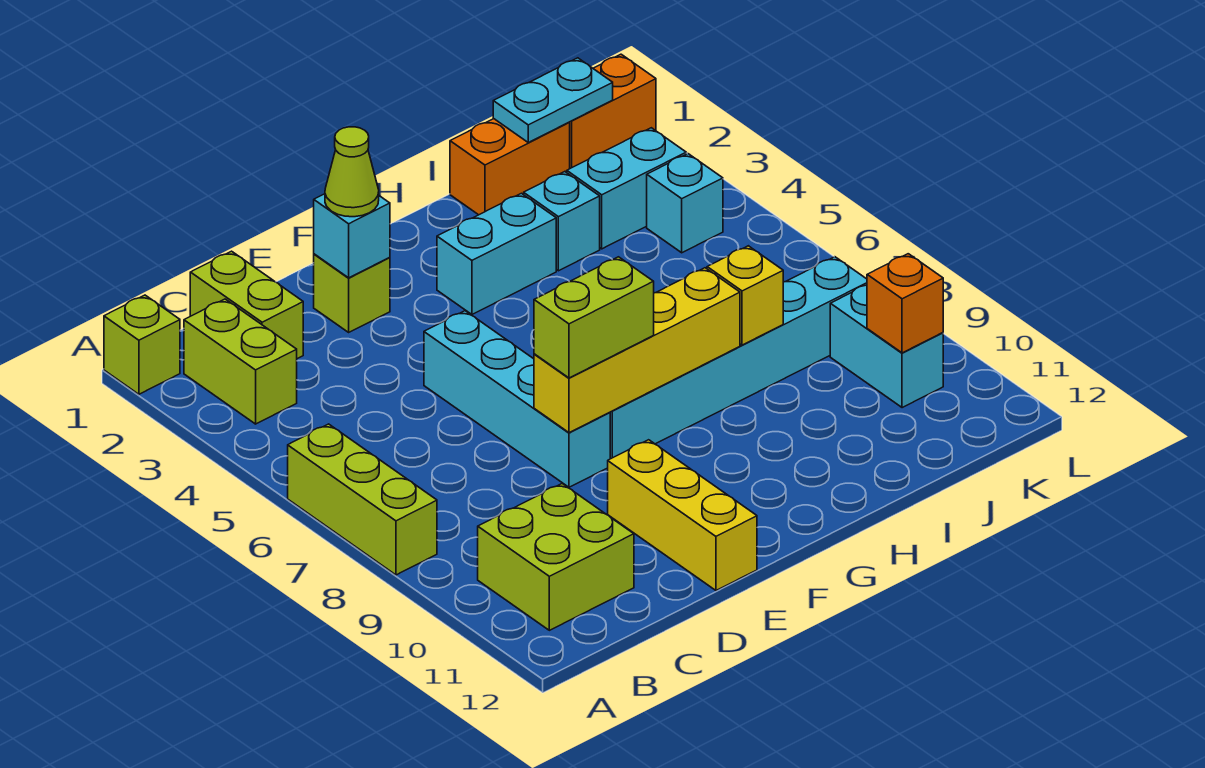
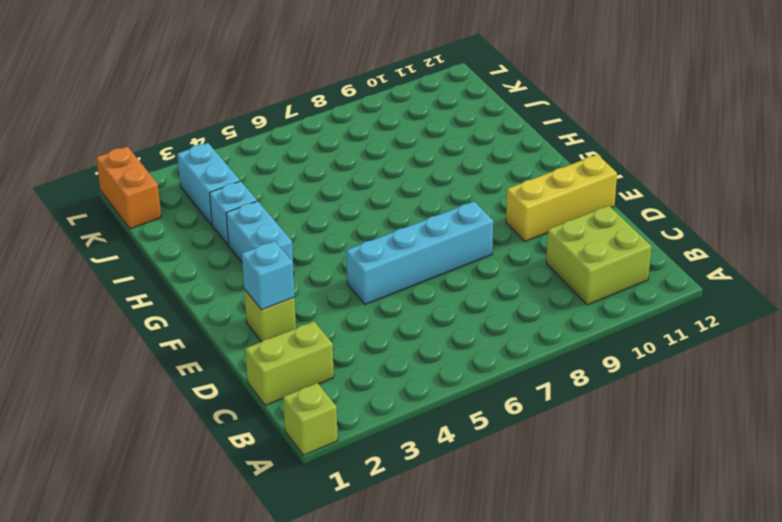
none -> lime 1x3 brick [288,424,437,575]
none -> lime 1x2 brick [184,299,297,424]
none -> cyan 1x6 brick [610,257,867,459]

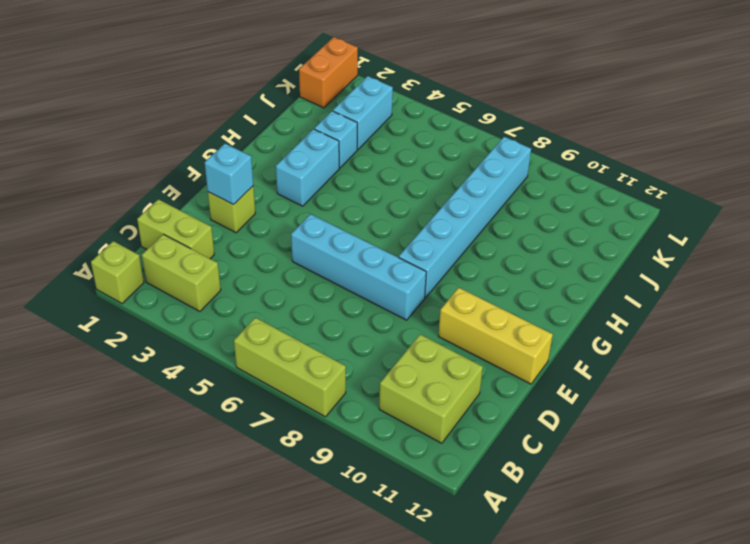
none -> orange 1x2 brick [450,119,570,215]
none -> cyan 1x1 brick [647,154,723,253]
none -> cyan 1x2 brick [830,285,943,408]

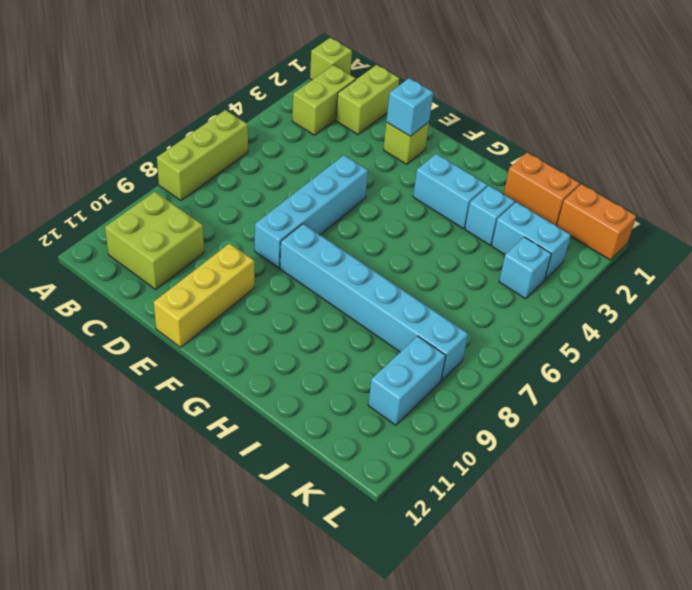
none -> yellow 1x4 brick [534,268,740,433]
none -> yellow 1x1 brick [707,246,783,345]
none -> cyan 1x2 plate [493,58,613,143]

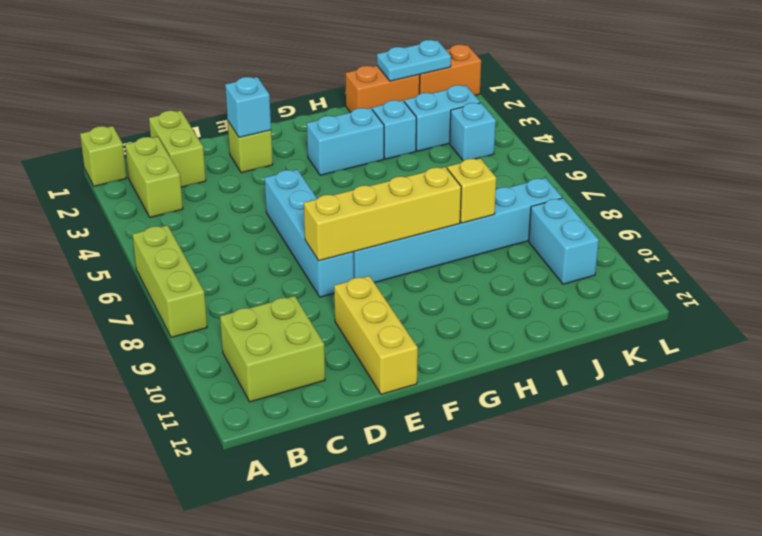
none -> orange 1x1 brick [867,254,943,353]
none -> lime 1x1 cone [325,127,379,217]
none -> lime 1x2 brick [534,257,654,378]

